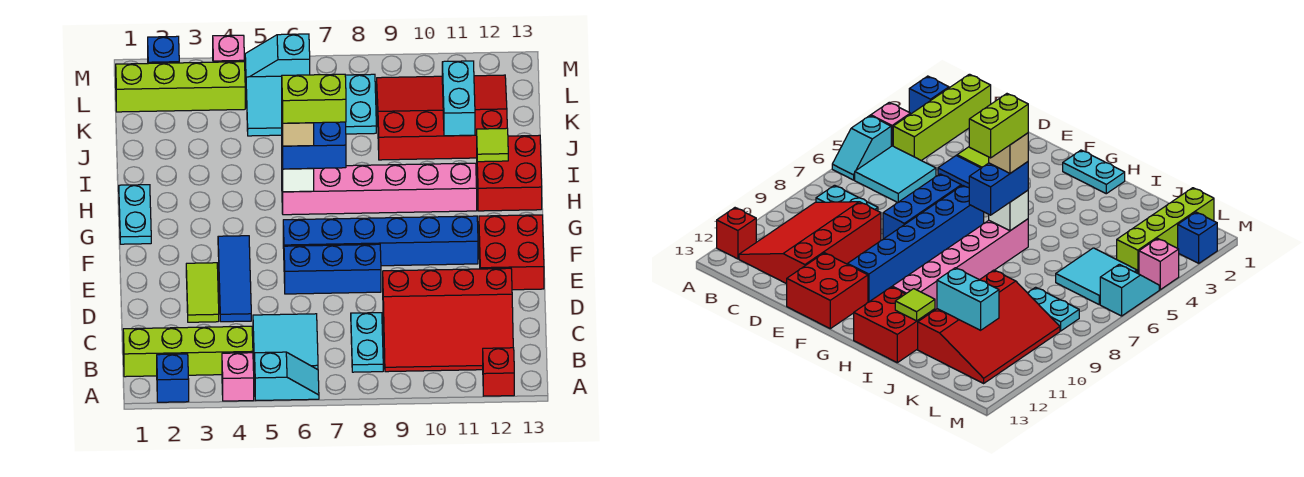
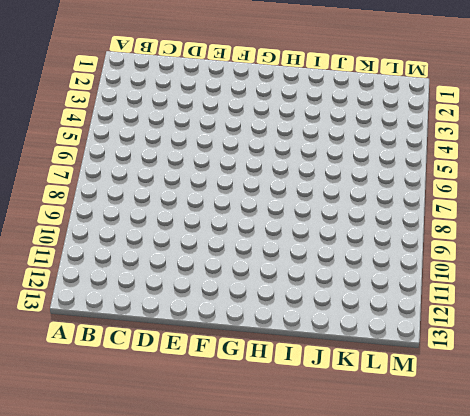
none -> blue 1x1 brick [157,354,189,402]
none -> pink 1x1 brick [222,353,254,401]
none -> cyan 1x2 slope [254,352,319,400]

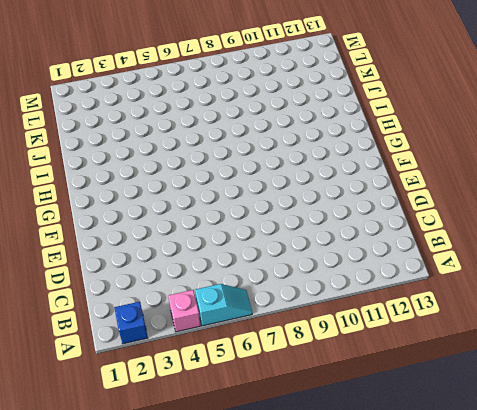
none -> red 1x1 brick [483,348,514,396]
none -> lime 1x4 brick [123,326,253,377]
none -> cyan 2x2 tile [253,314,318,373]

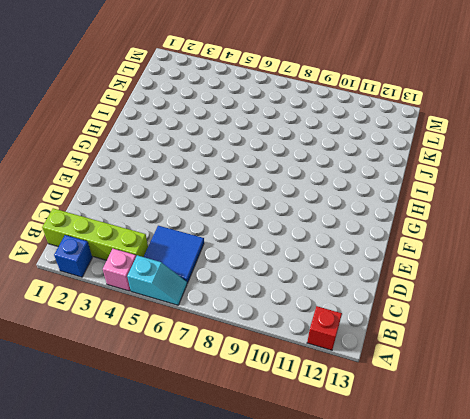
blue 2x2 tile [144,226,204,283] -> cyan 2x2 tile [253,314,318,373]
none -> cyan 1x2 plate [351,313,383,372]
none -> red 3x4 slope [383,268,513,372]
none -> lime 1x2 tile [186,263,219,322]

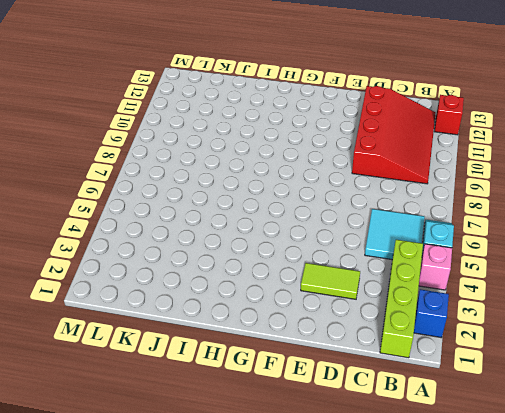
none -> cyan 1x2 plate [351,313,383,372]
none -> blue 1x3 tile [218,236,251,322]
none -> blue 1x3 brick [284,244,381,294]

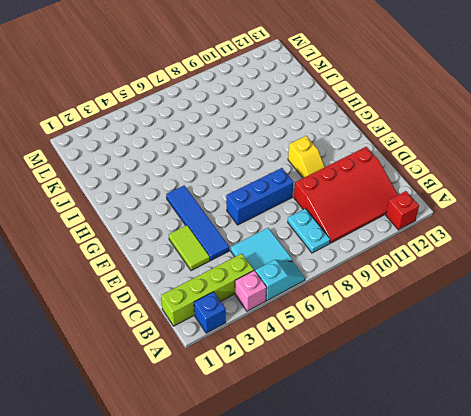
blue 1x4 tile [166,186,229,260] -> blue 1x3 tile [218,236,251,322]
yellow 1x2 slope [288,136,325,178] -> blue 1x6 brick [283,216,478,266]
none -> red 2x2 brick [479,215,544,290]
none -> cyan 1x2 plate [119,185,151,244]
none -> pink 1x6 brick [282,163,477,215]

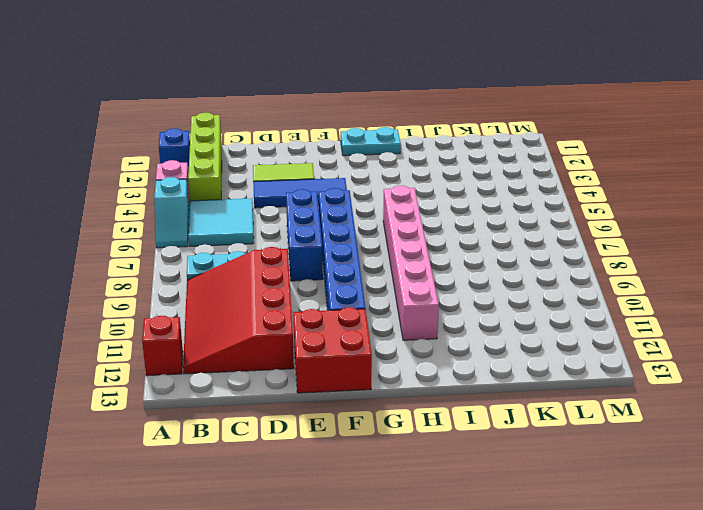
none -> red 2x2 brick [477,135,542,211]
none -> red 3x4 slope [377,75,507,160]
none -> cyan 2x2 tile [246,76,282,136]

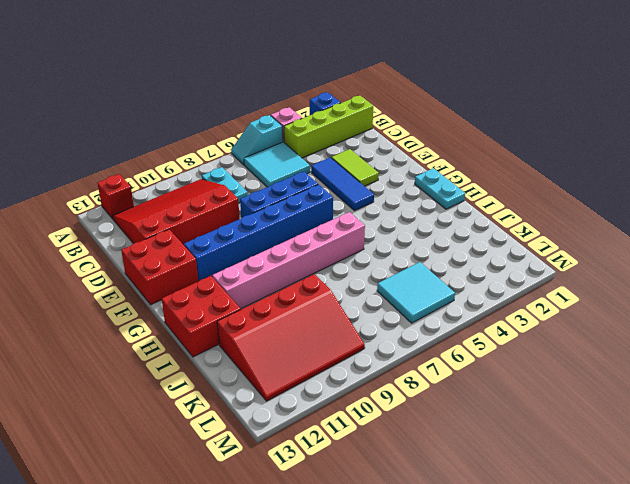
none -> cyan 1x2 plate [345,74,376,134]
none -> lime 1x4 brick [116,62,245,112]
none -> blue 1x1 brick [148,36,179,63]

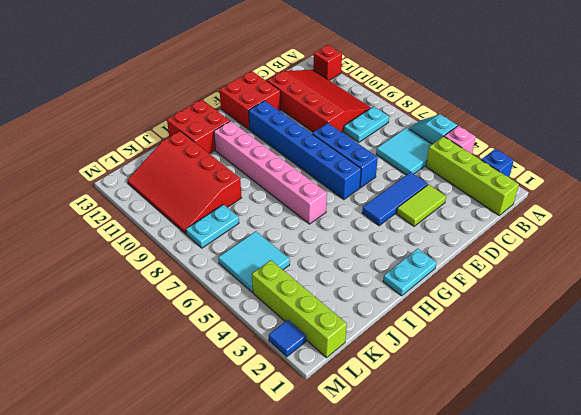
blue 1x1 tile [269,320,306,357] -> blue 1x1 brick [148,36,179,63]
none -> pink 1x1 brick [213,35,245,62]
none -> cyan 1x2 slope [245,34,310,77]
none -> white 1x1 brick [282,168,314,192]

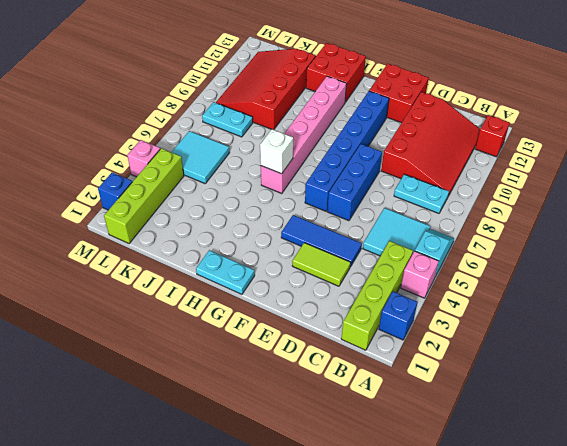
none -> cyan 1x2 slope [245,34,310,77]
none -> lime 1x1 tile [477,128,508,162]
none -> cyan 1x2 brick [442,61,475,136]

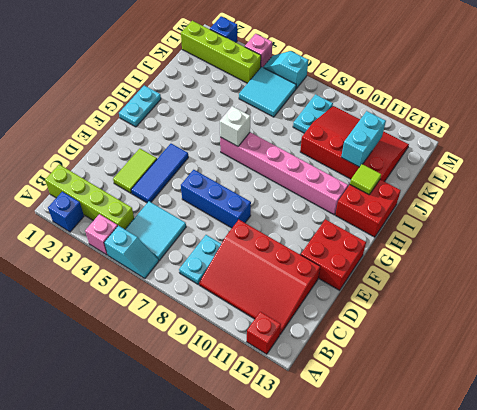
none -> blue 1x6 brick [283,216,478,266]
none -> blue 1x2 brick [282,122,346,169]
none -> tan 1x1 brick [282,122,314,146]

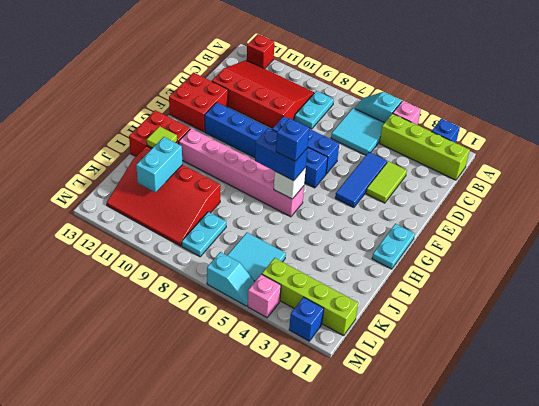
blue 1x1 brick [276,118,309,161] -> tan 1x1 brick [282,122,314,146]
none -> lime 1x2 brick [282,74,346,123]

